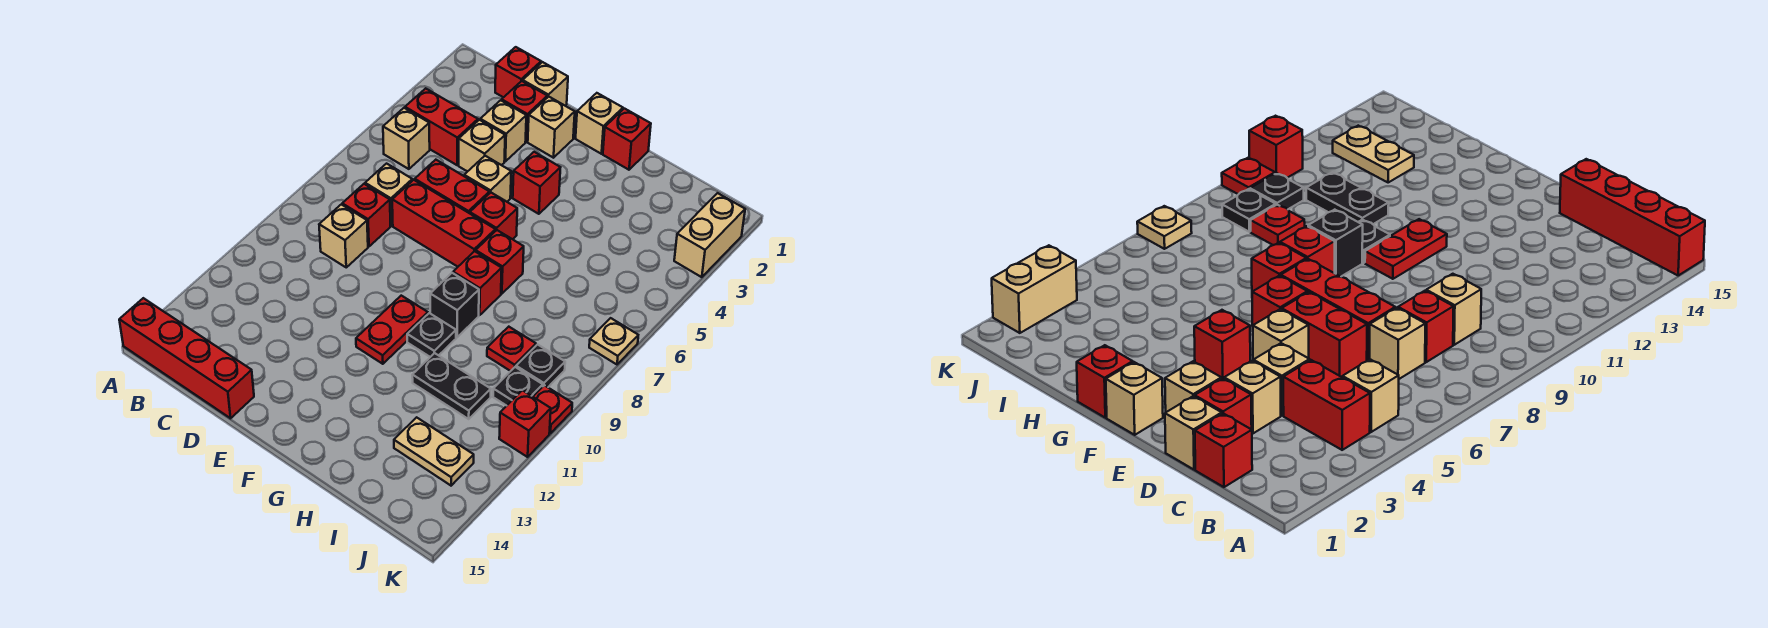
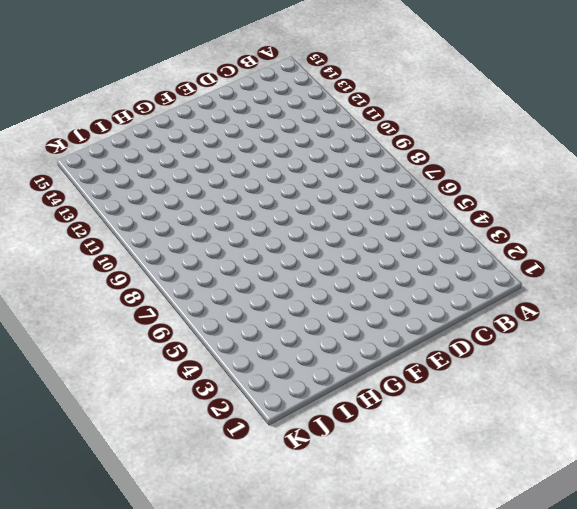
none -> red 1x4 brick [119,298,254,418]
none -> red 1x2 brick [405,88,478,165]
none -> tan 1x1 brick [383,108,430,169]
none -> red 1x1 brick [495,47,541,97]

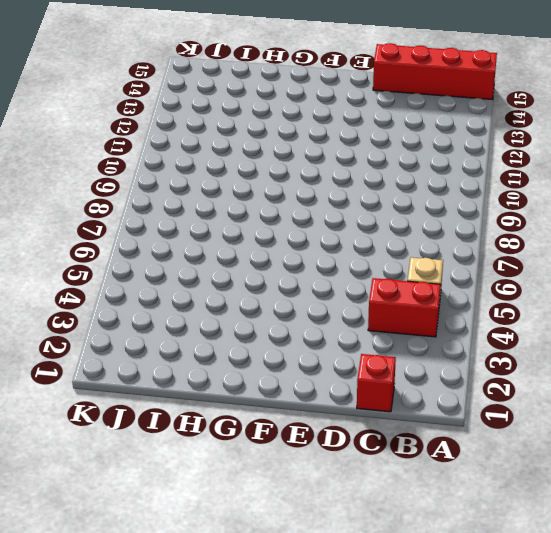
none -> tan 1x1 brick [365,164,412,226]
none -> red 1x1 brick [342,184,391,246]
none -> tan 1x1 brick [319,204,368,267]
none -> tan 1x1 brick [523,62,568,106]

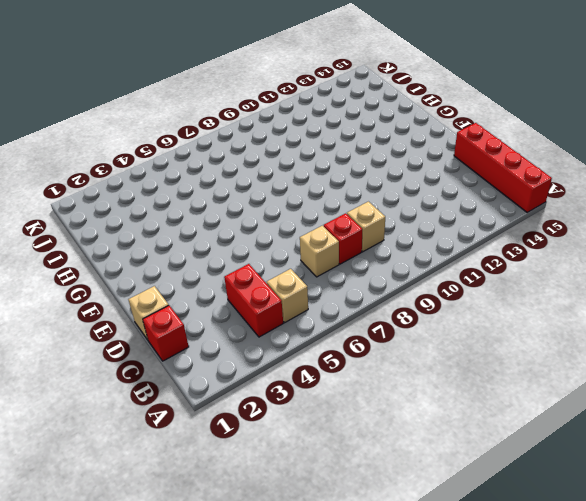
none -> red 1x1 brick [502,81,547,142]
none -> tan 1x1 brick [480,100,526,161]
none -> tan 1x1 brick [459,120,505,172]
none -> red 1x2 brick [415,160,489,213]

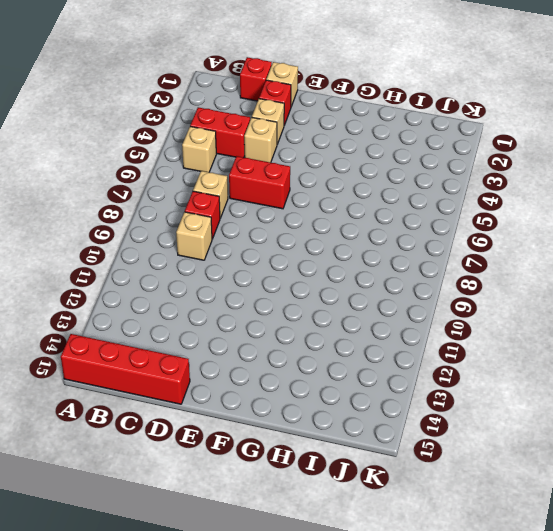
none -> red 1x3 brick [392,180,495,267]
none -> tan 1x1 brick [528,97,575,158]
none -> tan 1x1 brick [464,156,511,202]
none -> tan 1x1 brick [576,93,623,154]

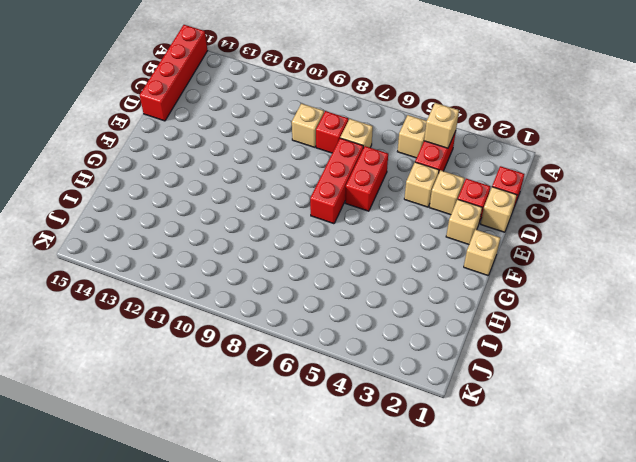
tan 1x1 brick [424,103,459,148] -> tan 1x1 brick moved to [464,156,511,202]
none -> red 1x1 brick [513,152,561,214]
none -> red 1x1 brick [470,193,517,239]
none -> red 1x2 plate [356,296,428,364]
none -> red 1x1 brick [603,109,651,170]

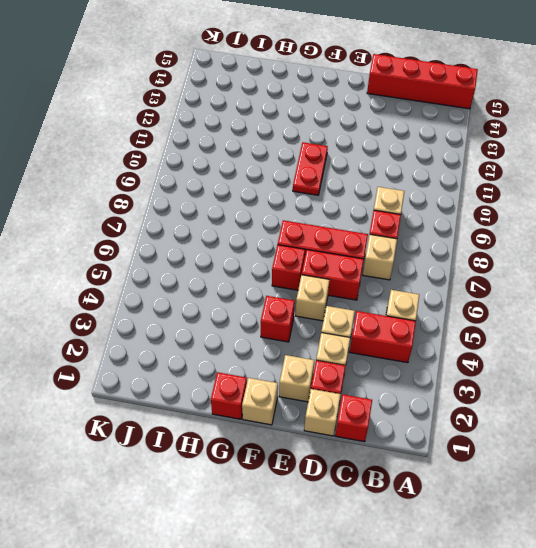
none -> red 1x1 brick [476,230,524,294]
none -> red 1x1 brick [453,251,502,315]
none -> black 1x1 brick [430,273,479,337]
none -> black 1x1 plate [407,313,456,357]

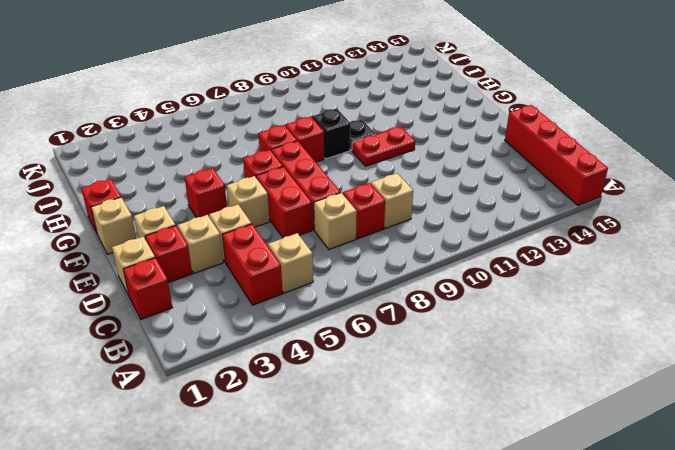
none -> black 1x2 plate [412,353,491,419]
none -> red 1x1 plate [487,327,536,371]
none -> tan 1x2 plate [394,417,474,486]
none -> black 1x1 plate [516,344,565,387]

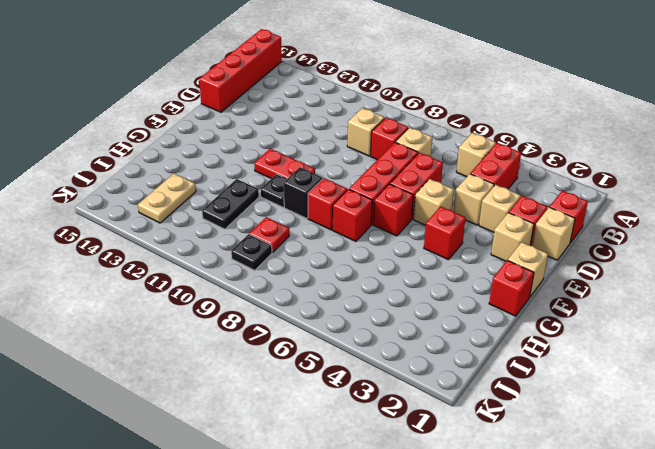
none -> black 1x1 plate [493,367,543,406]
none -> tan 1x2 brick [674,193,745,277]
none -> tan 1x1 plate [589,318,638,364]
none -> red 1x1 plate [533,385,572,433]

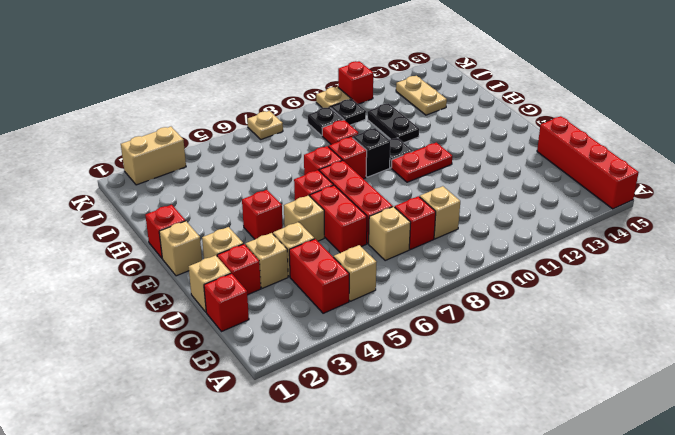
tan 1x1 plate [316,87,351,108] -> red 1x1 plate [533,385,572,433]

